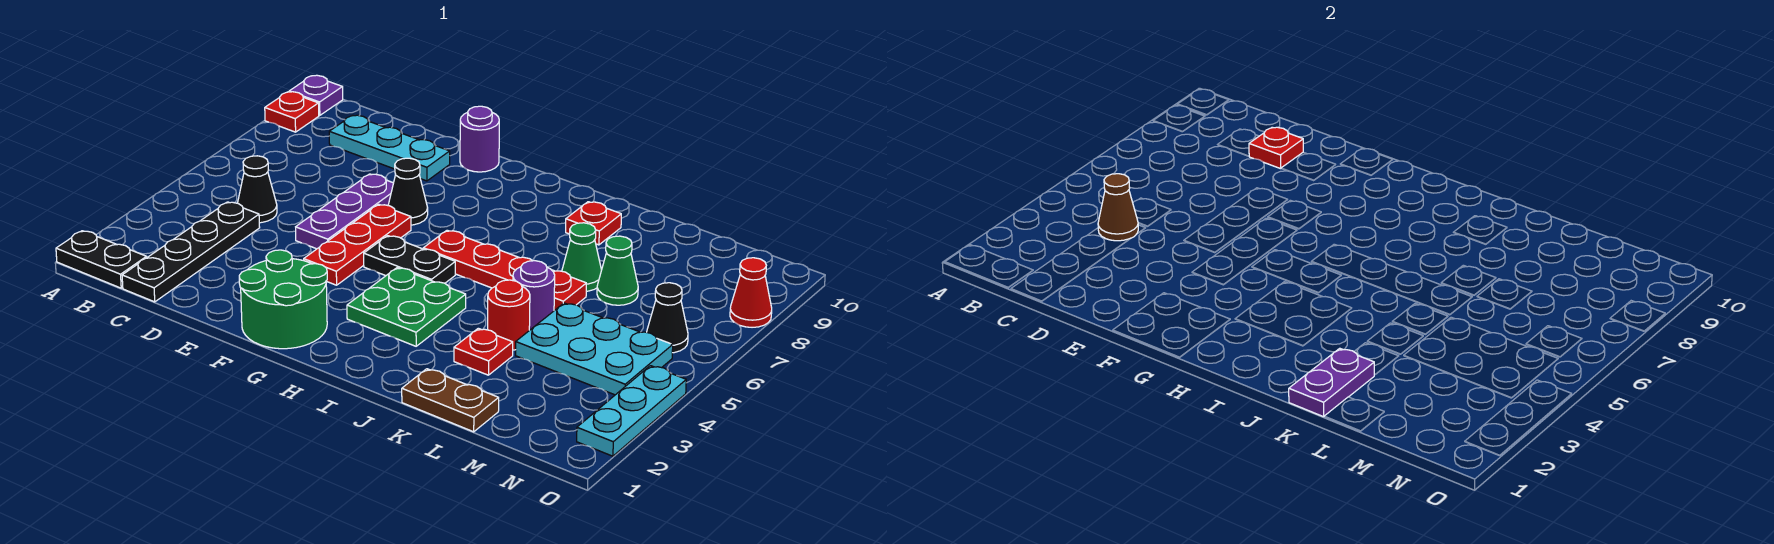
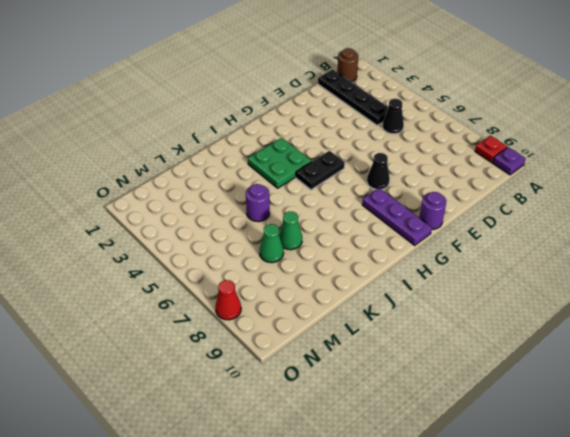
brown 1x1 round brick [337,48,358,82] -> black 1x2 plate [56,231,147,288]
purple 1x3 plate [362,188,432,245] -> purple 1x3 plate moved to [296,174,393,249]
none -> cyan 1x3 plate [329,115,450,181]
none -> green 2x2 round brick [239,250,327,349]
none -> red 1x3 plate [304,204,411,285]

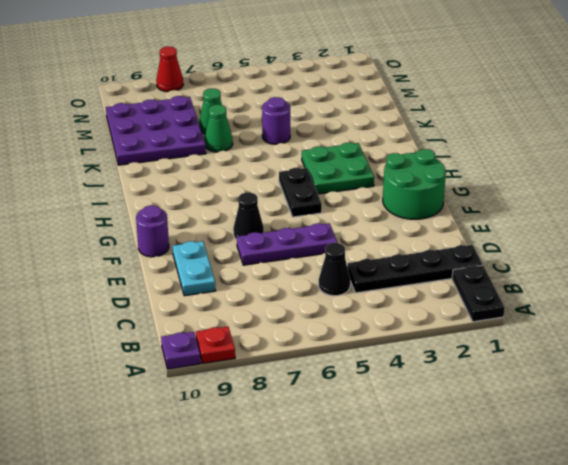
cyan 1x2 plate [173,241,216,296] -> cyan 1x3 plate [329,115,450,181]
purple 3x3 plate [106,96,206,165] -> none
none -> red 1x3 plate [304,204,411,285]
none -> red 1x4 plate [423,230,586,311]
none -> red 1x1 plate [566,202,621,245]

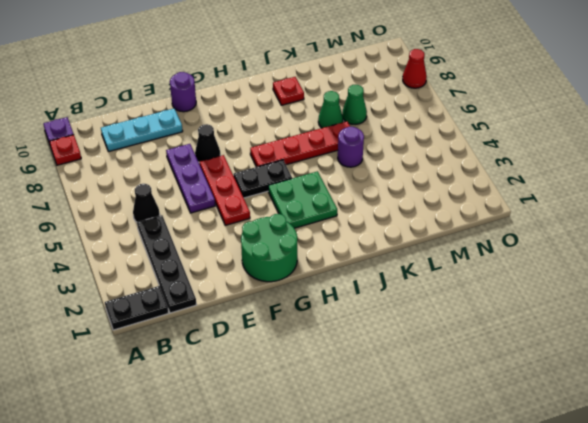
none -> brown 1x2 plate [402,369,499,432]
none -> red 1x1 plate [454,328,513,375]
none -> red 1x1 round brick [488,280,530,350]

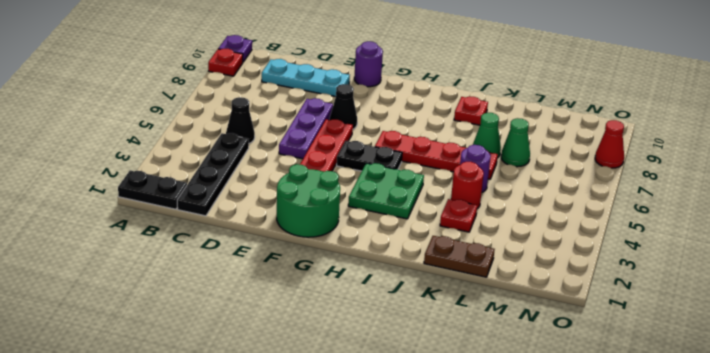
none -> cyan 2x3 plate [516,303,673,395]
none -> black 1x1 cone [647,283,688,353]
none -> cyan 1x3 plate [577,366,686,456]

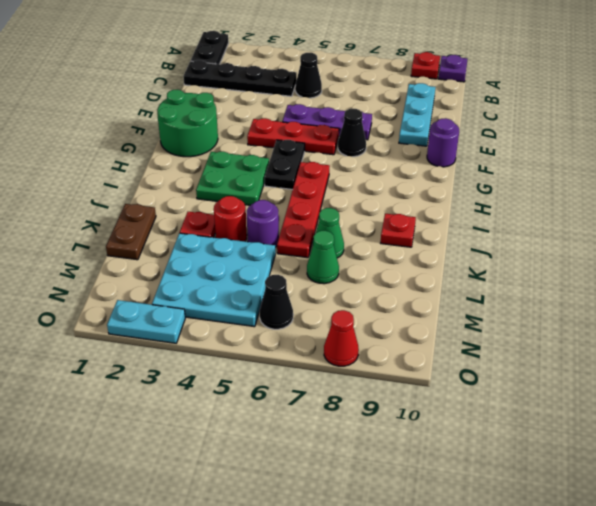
cyan 3x3 plate [152,233,275,327] -> cyan 2x3 plate [516,303,673,395]
cyan 1x2 plate [107,300,185,343] -> cyan 1x3 plate [577,366,686,456]
none -> brown 1x1 cone [1098,174,1138,241]
none -> red 1x1 plate [1249,127,1303,169]
none -> purple 1x2 plate [1289,348,1374,417]

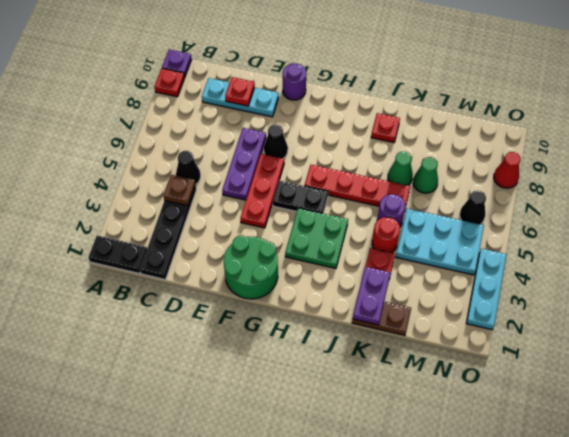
brown 1x1 plate [163,175,195,206] -> brown 1x1 cone [1098,174,1138,241]

